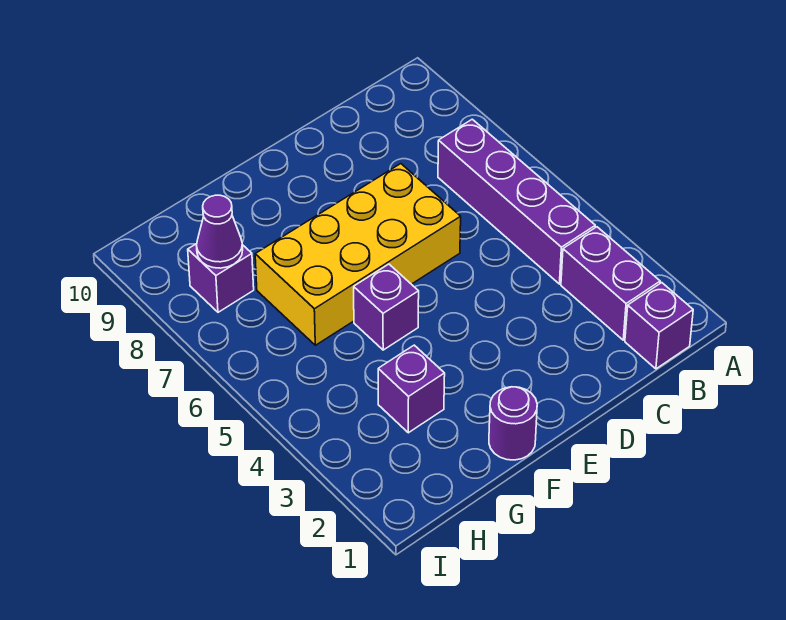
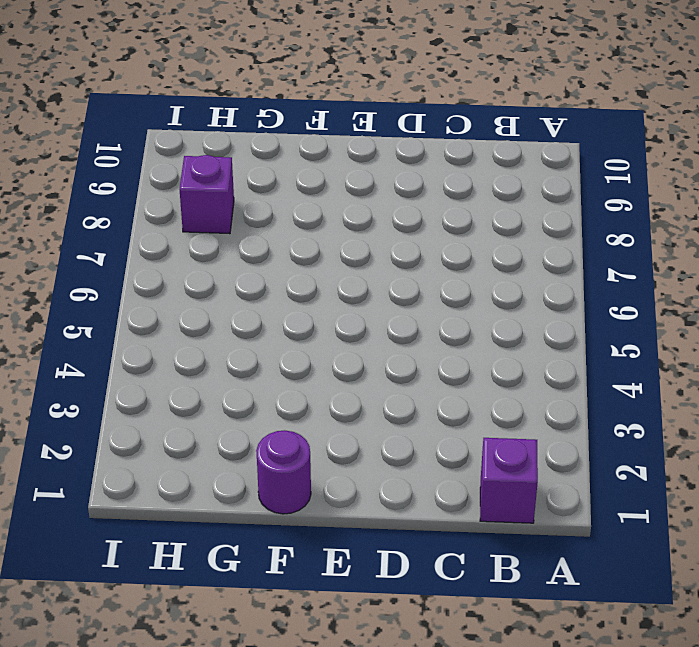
none -> purple 1x2 brick [561,227,660,340]
none -> purple 1x4 brick [438,119,595,284]

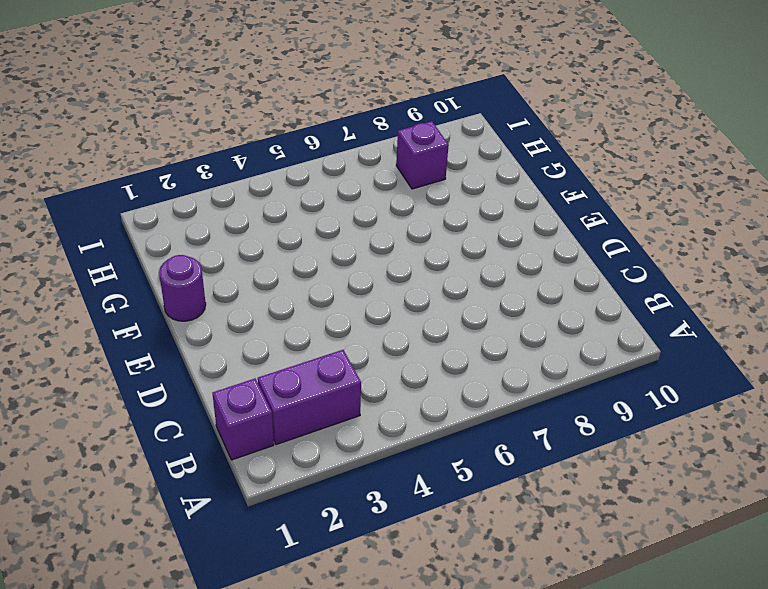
none -> purple 1x4 brick [438,119,595,284]
none -> yellow 2x4 brick [255,164,461,345]

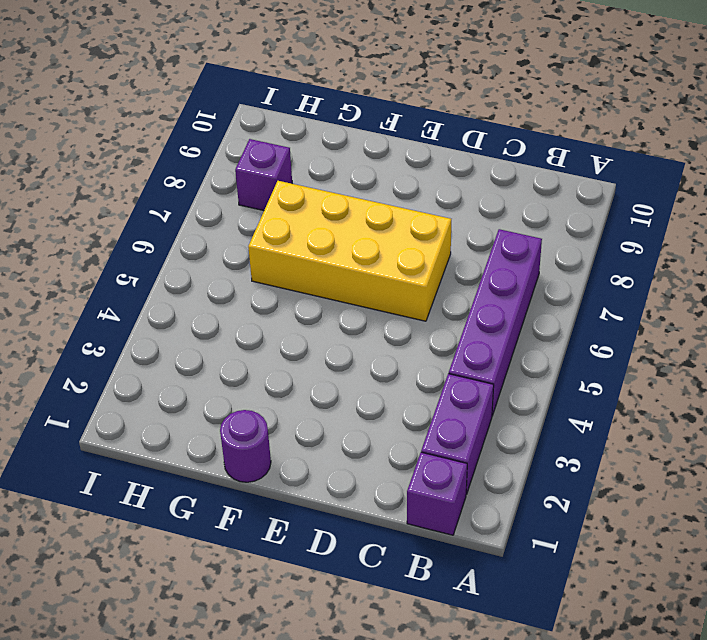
none -> purple 1x1 brick [354,264,419,350]
none -> purple 1x1 brick [378,345,445,433]

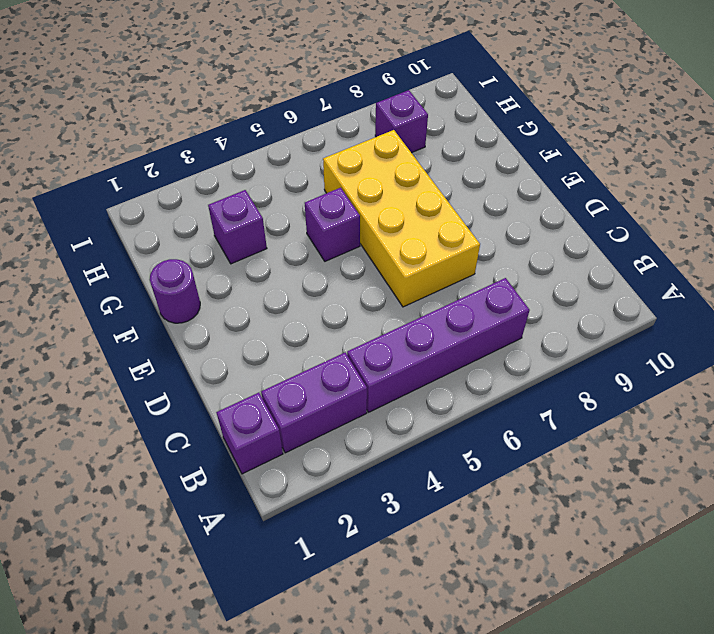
none -> purple 1x1 cone [197,195,243,268]

